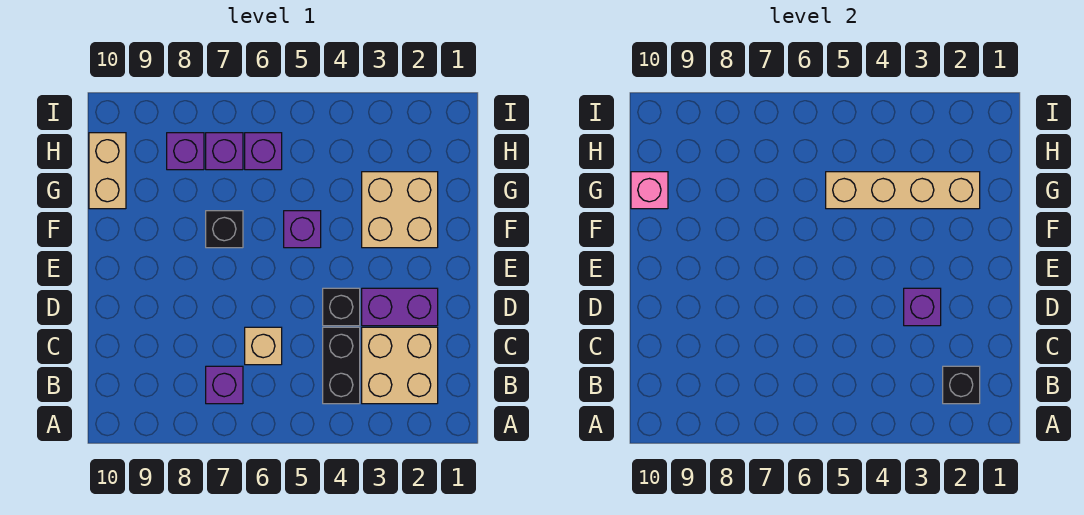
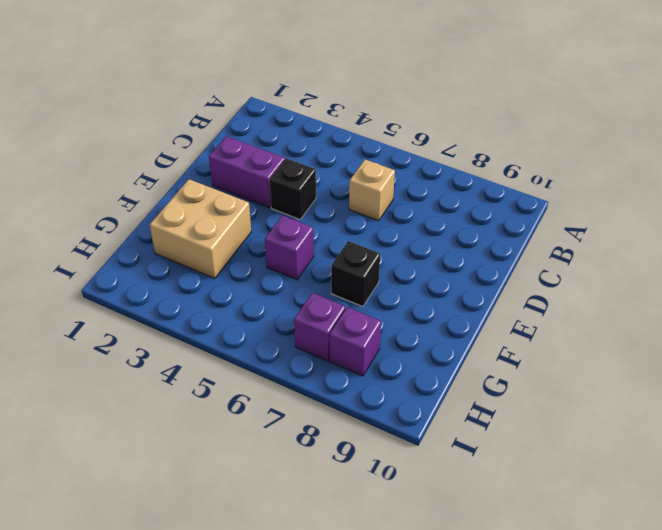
none -> tan 2x2 brick [362,327,438,404]
none -> black 1x2 brick [323,327,360,404]
none -> purple 1x1 brick [206,366,243,404]

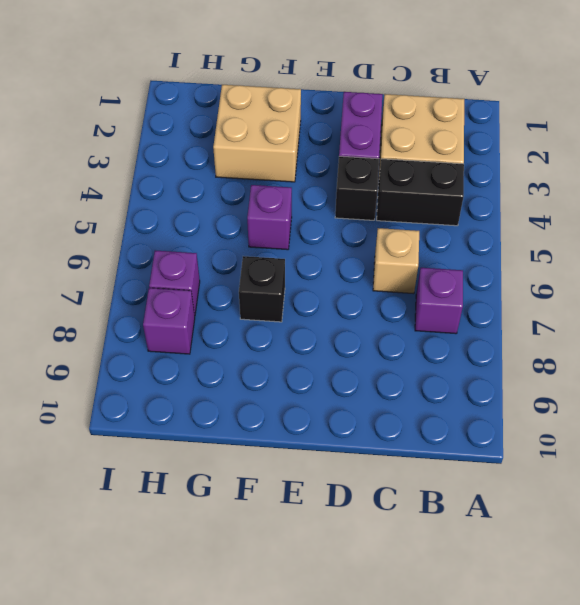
none -> tan 1x2 brick [89,133,126,209]
none -> purple 1x1 brick [245,133,282,170]
none -> black 1x1 brick [943,366,980,404]

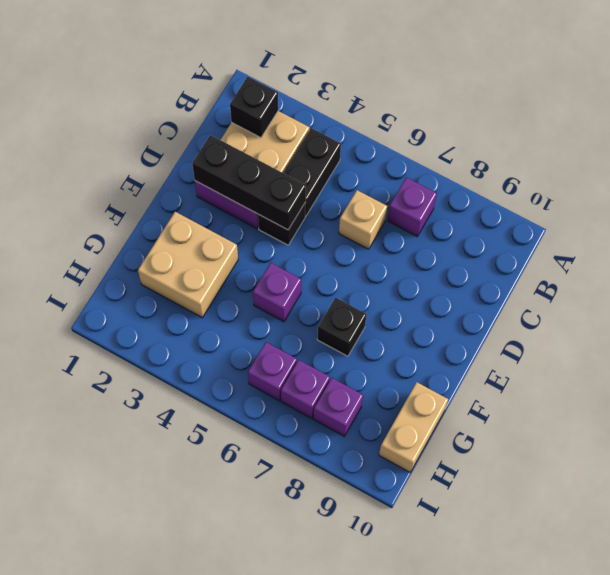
black 1x3 brick [192,135,306,230] -> purple 1x1 brick [904,288,941,326]
none -> tan 1x4 brick [826,172,980,209]
none -> pink 1x1 brick [631,172,668,209]

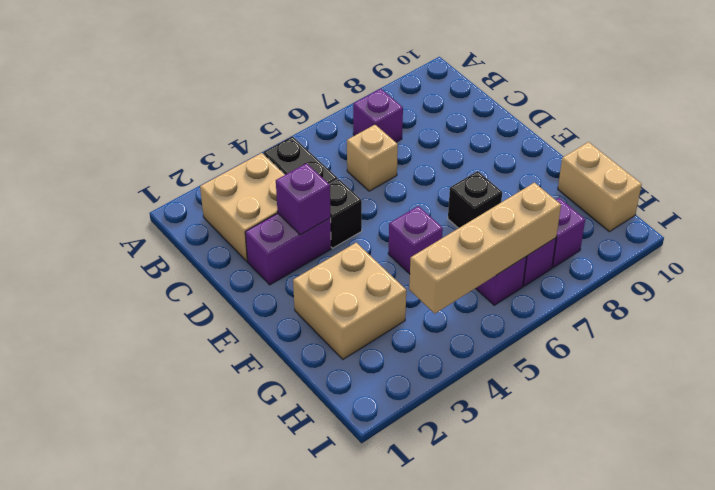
tan 1x4 brick [409,183,561,314] -> tan 1x4 brick moved to [826,172,980,209]
none -> black 1x1 brick [943,366,980,404]
none -> pink 1x1 brick [631,172,668,209]

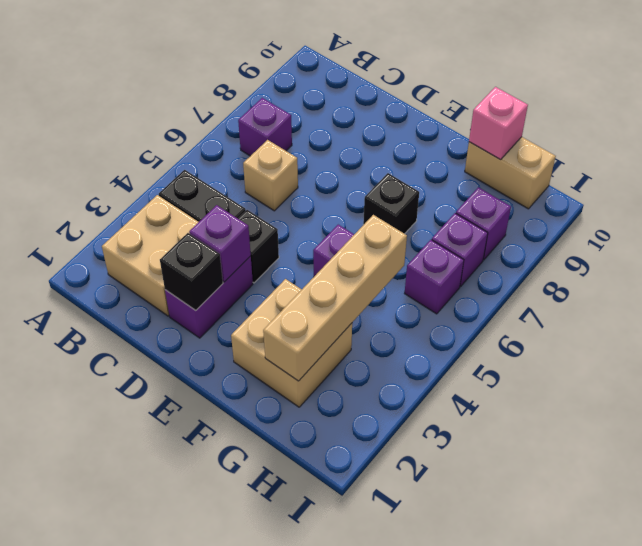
black 1x1 brick [160,233,223,310] -> black 1x1 brick moved to [943,366,980,404]

